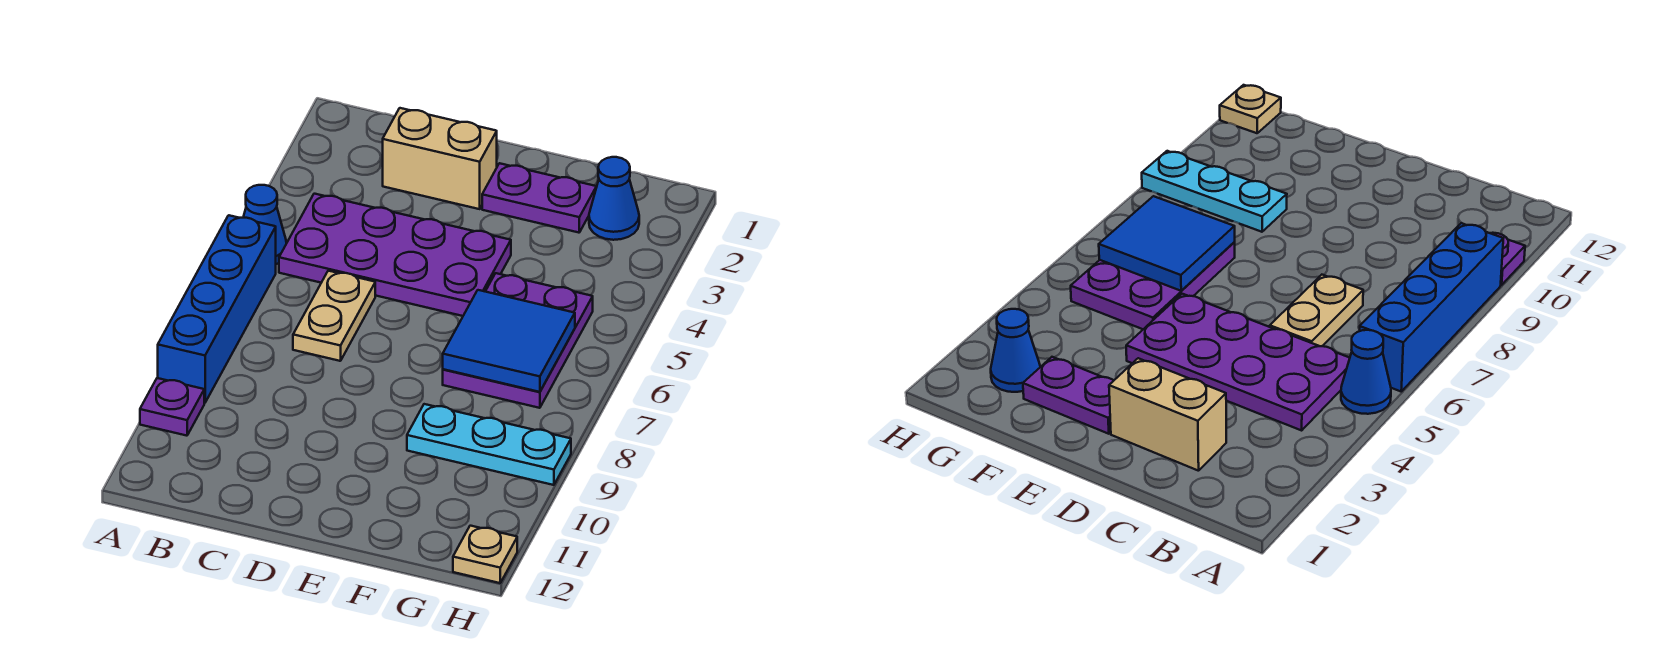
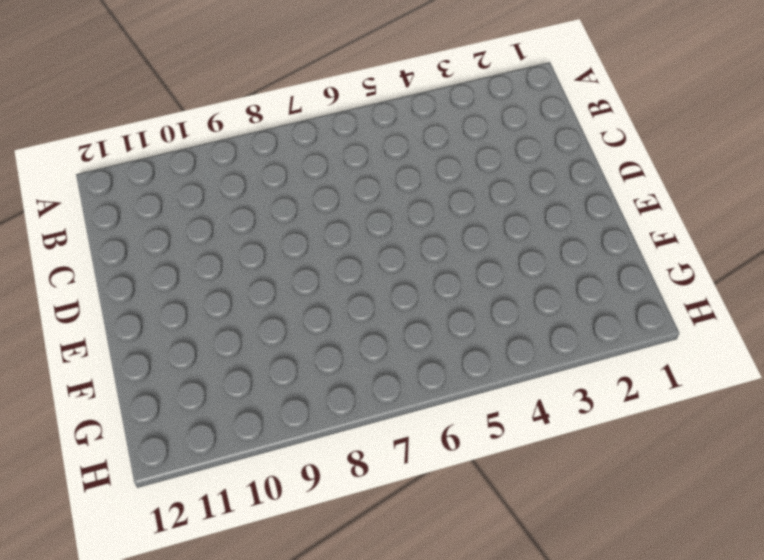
none -> blue 1x1 cone [243,185,287,264]
none -> blue 1x4 brick [158,215,276,403]
none -> purple 1x1 plate [140,378,204,436]

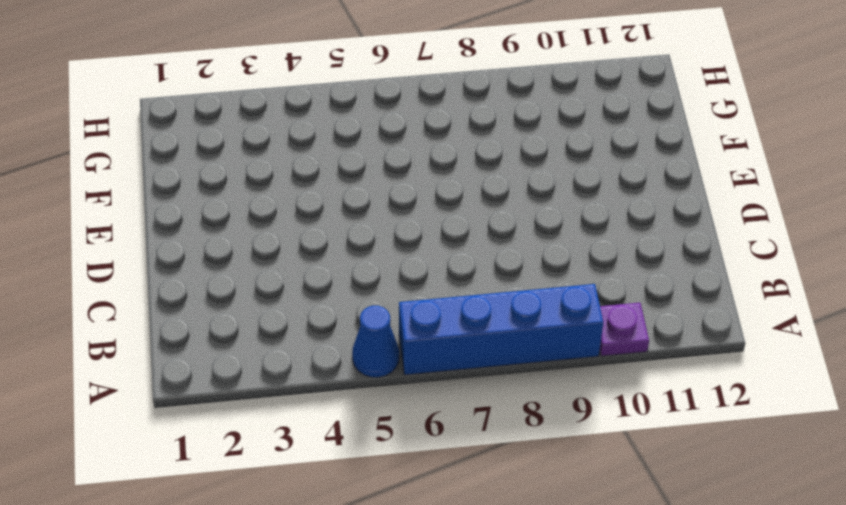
none -> purple 2x4 plate [279,194,511,316]
none -> tan 1x2 brick [383,108,497,209]
none -> tan 1x2 plate [293,271,375,361]

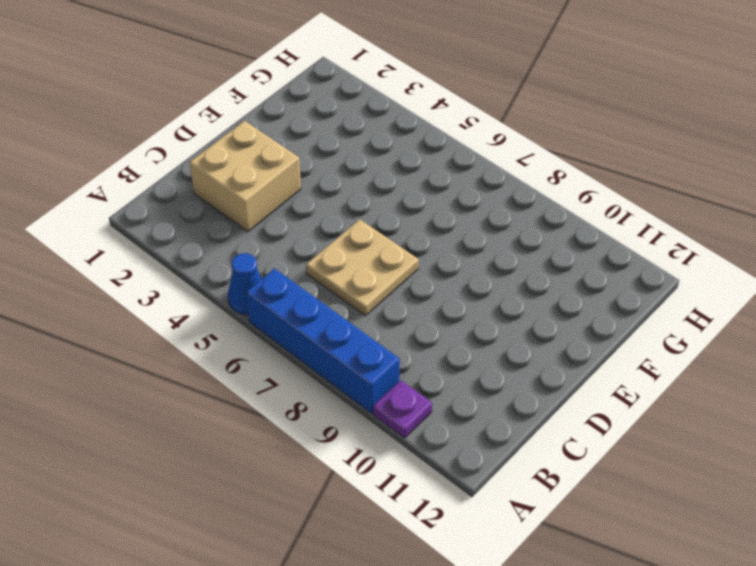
tan 2x2 brick [190,121,301,232] -> tan 1x2 brick [383,108,497,209]
tan 2x2 plate [306,219,419,316] -> tan 1x2 plate [293,271,375,361]
none -> purple 2x4 plate [279,194,511,316]
none -> purple 1x2 plate [482,163,597,233]
none -> purple 2x3 plate [443,273,593,408]

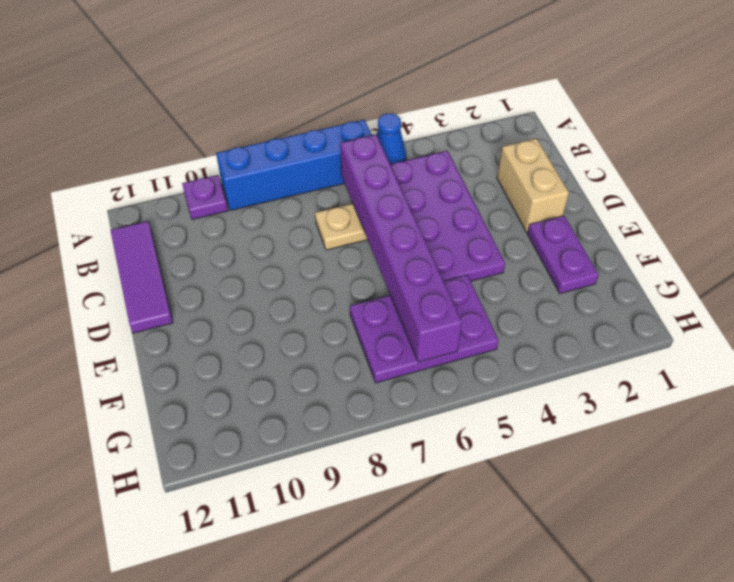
purple 1x6 brick [340,134,462,362] -> blue 2x2 tile [443,290,575,392]
purple 1x3 tile [110,221,173,333] -> none
none -> cyan 1x3 plate [407,404,571,485]
none -> blue 1x1 cone [589,157,639,240]
none -> tan 1x1 plate [453,526,517,583]

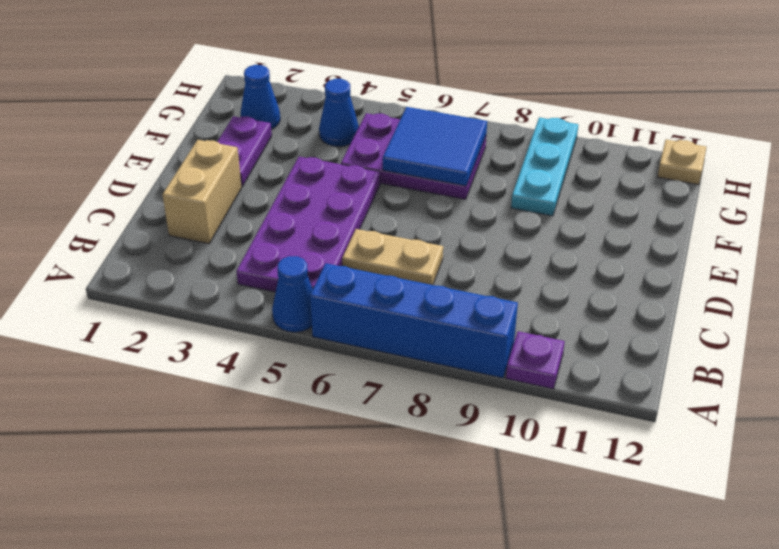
blue 1x1 cone [319,79,359,147] -> none

